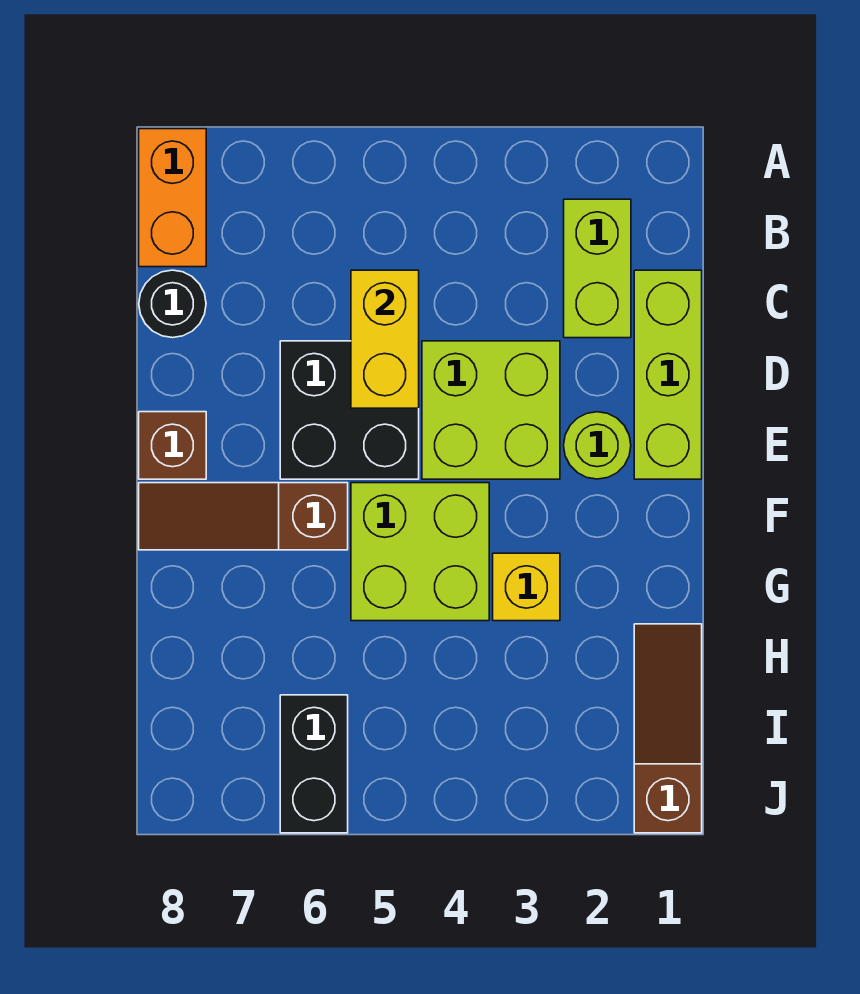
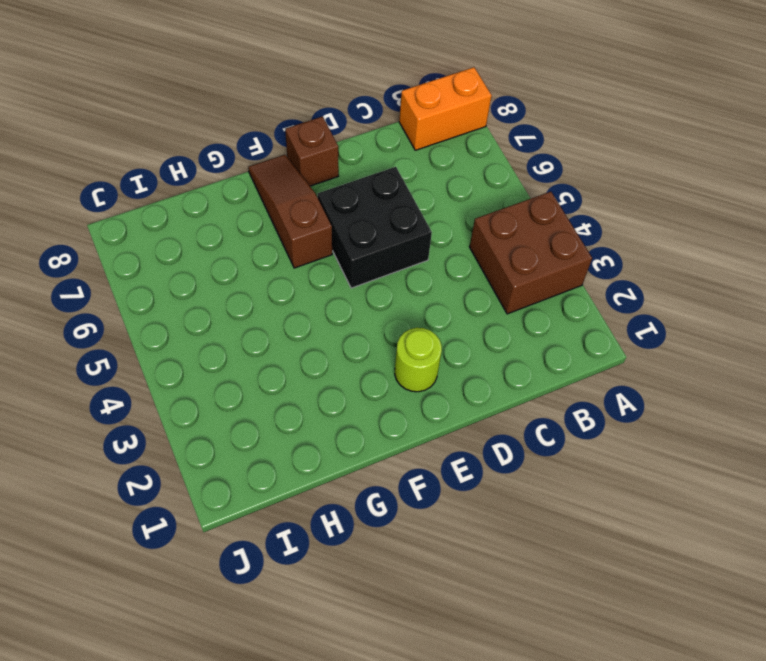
brown 2x2 brick [470,192,592,314] -> none
none -> lime 1x2 brick [564,199,631,338]
none -> lime 1x3 brick [634,270,702,479]
none -> black 1x1 round brick [139,270,206,338]

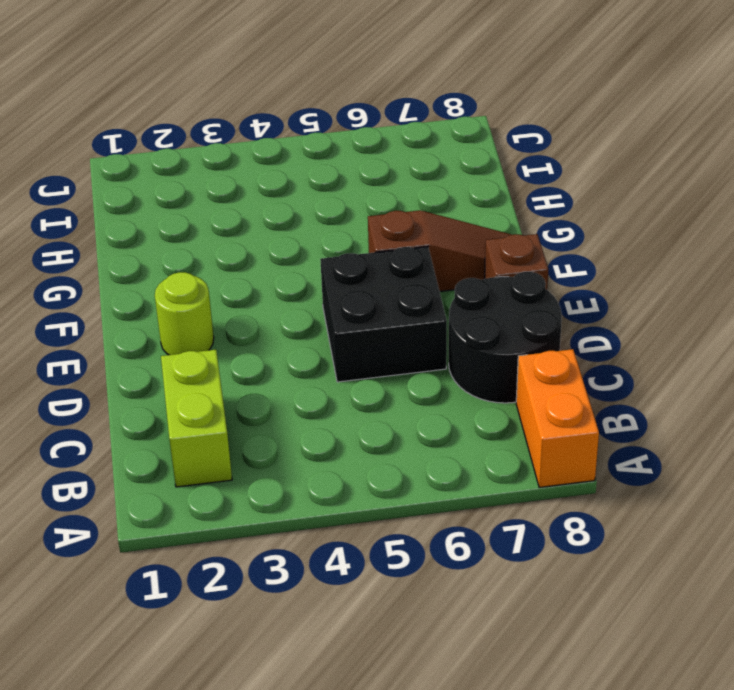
black 2x2 round brick [449,272,562,403] -> black 1x1 round brick [139,270,206,338]
none -> lime 1x3 brick [634,270,702,479]
none -> lime 2x2 brick [422,341,560,479]
none -> lime 2x2 brick [351,483,489,621]

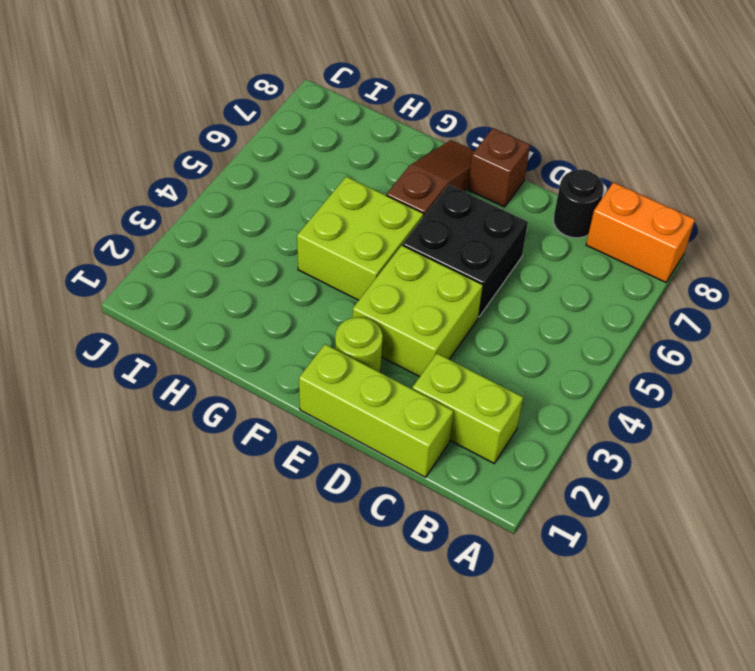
none -> yellow 1x1 brick [493,553,560,621]
none -> brown 1x3 slope [634,624,702,833]
none -> black 1x2 brick [280,695,348,833]

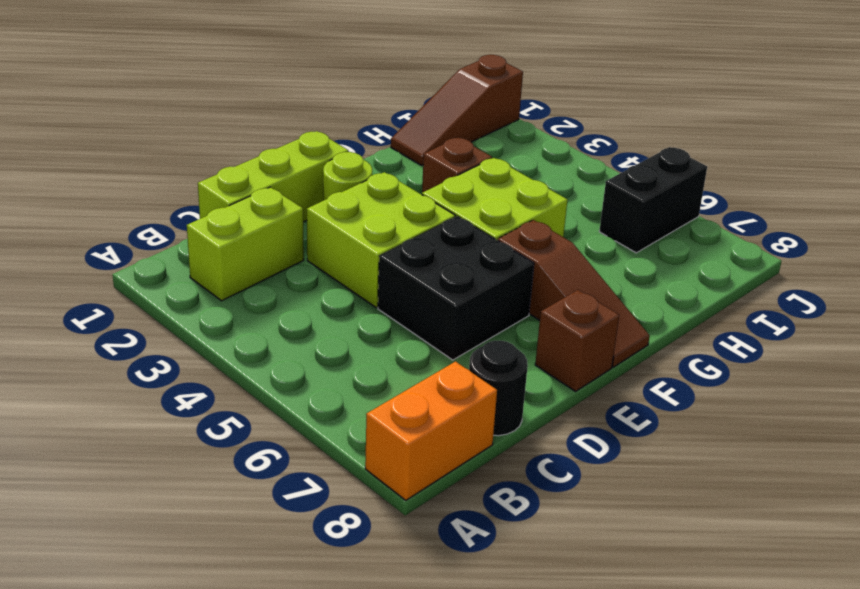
brown 1x1 brick [422,138,492,193] -> yellow 1x1 brick [493,553,560,621]
none -> yellow 1x2 brick [351,270,419,408]

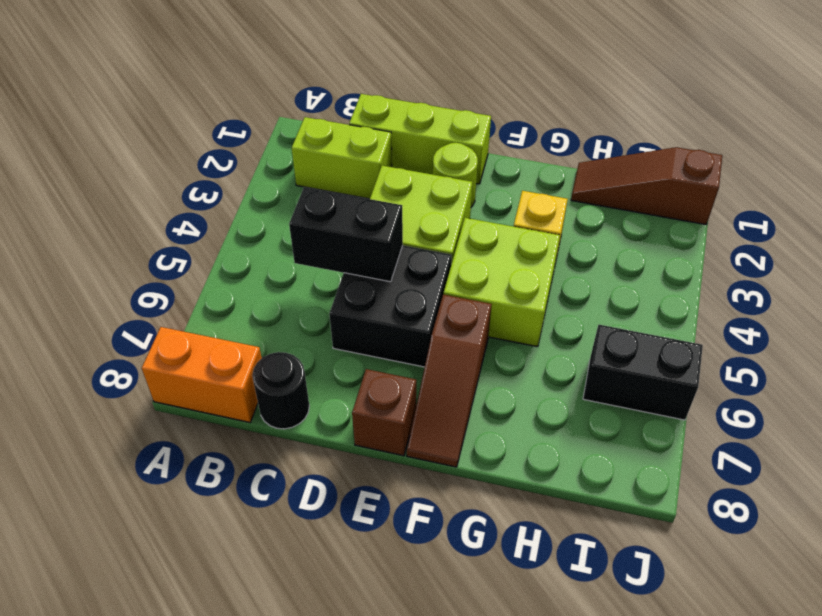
black 1x2 brick [289,187,403,282] -> yellow 1x2 brick [351,270,419,408]

